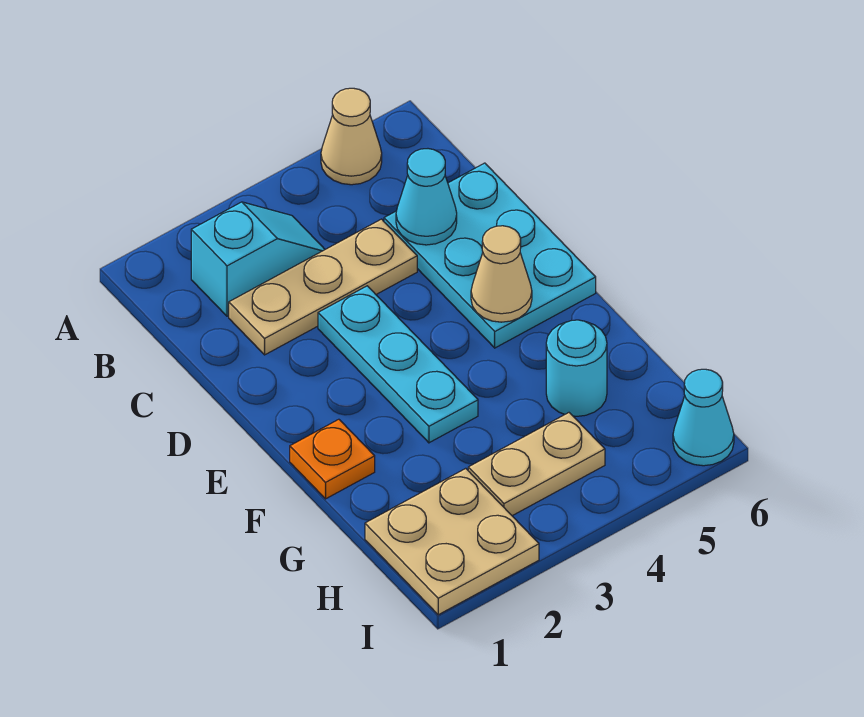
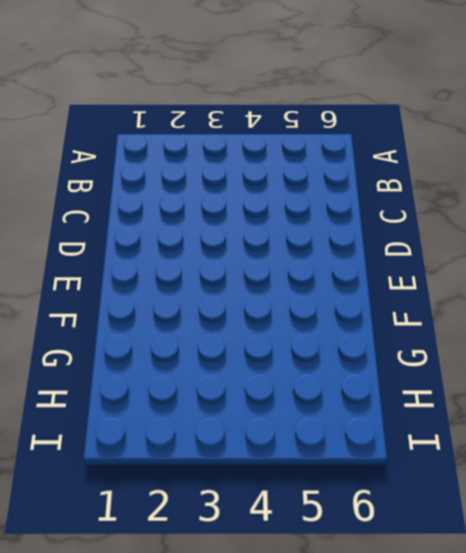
none -> tan 1x1 cone [321,88,382,185]
none -> cyan 1x2 slope [191,202,325,316]
none -> tan 1x3 plate [229,219,417,355]

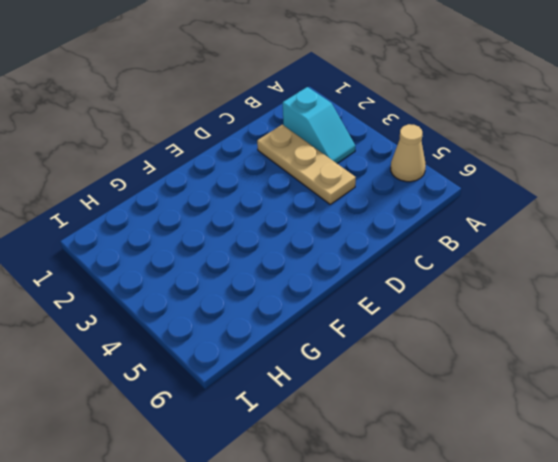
none -> cyan 2x3 plate [384,163,596,348]
none -> cyan 1x3 plate [318,286,478,443]
none -> orange 1x1 plate [290,419,375,499]

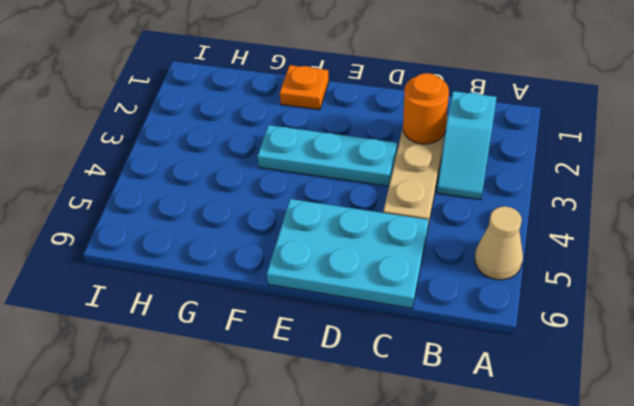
orange 1x1 round brick [403,73,449,144] -> none
none -> cyan 1x1 round brick [546,320,607,416]
none -> tan 2x2 plate [365,468,539,615]
none -> tan 1x2 plate [468,413,605,516]

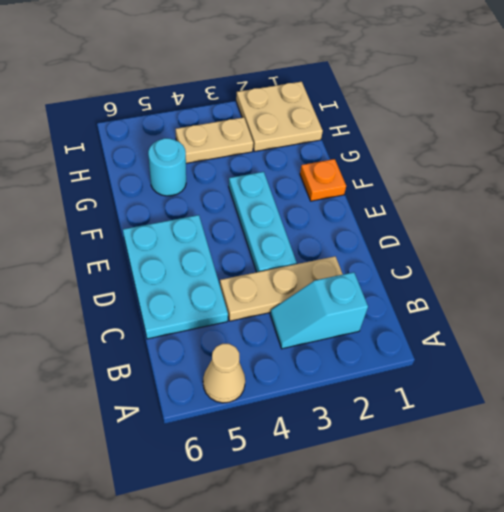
none -> cyan 1x1 cone [673,369,734,466]
none -> cyan 1x1 cone [396,149,457,245]
none -> tan 1x1 cone [471,226,532,322]

